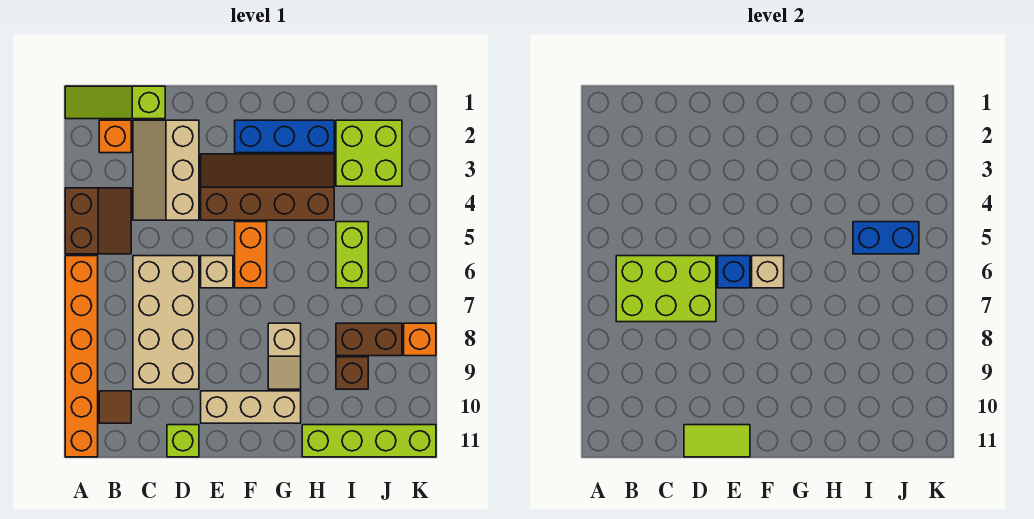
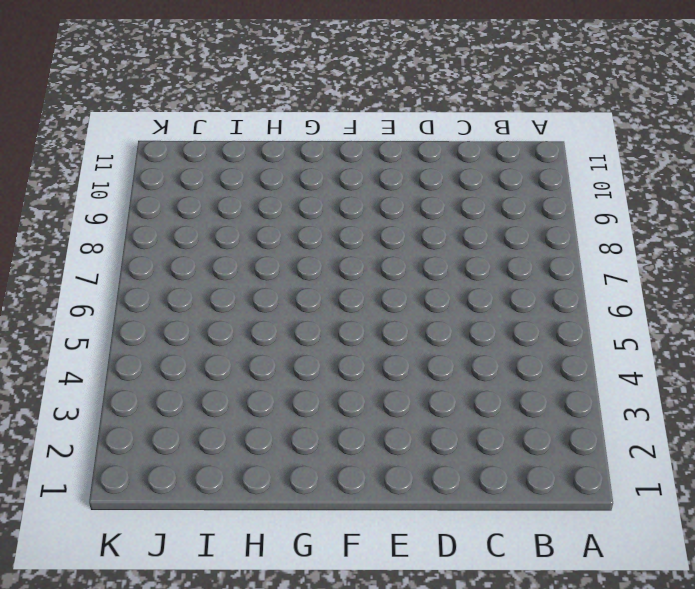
none -> lime 1x3 slope [65,86,165,119]
none -> brown 2x2 slope [65,188,131,254]
none -> orange 1x6 brick [65,256,98,457]

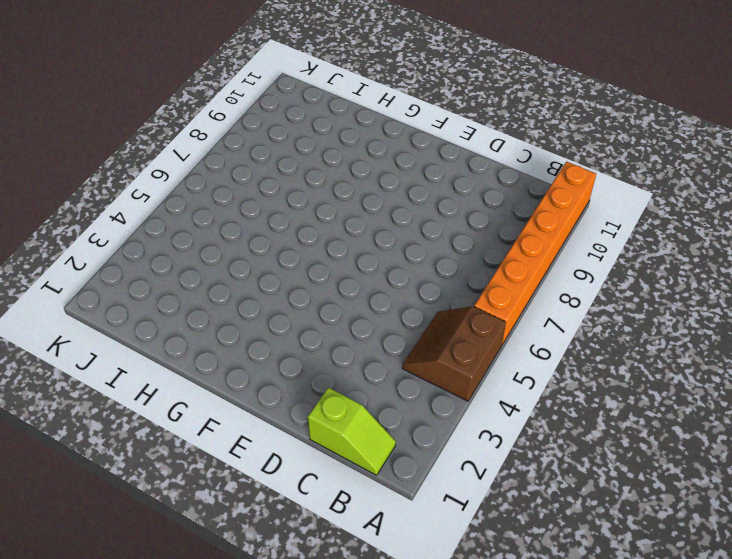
lime 1x2 slope [308,388,396,475] -> lime 1x3 slope [65,86,165,119]
none -> orange 1x1 brick [99,120,131,153]
none -> brown 1x1 tile [99,391,131,423]
none -> tan 2x3 slope [133,120,199,220]

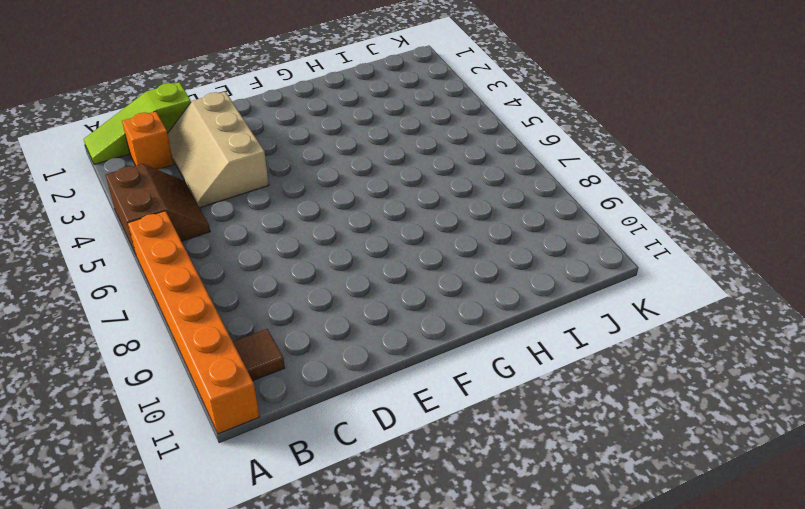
none -> tan 2x4 brick [133,256,199,389]
none -> lime 1x1 brick [167,425,199,457]
none -> brown 2x4 slope [201,154,334,220]

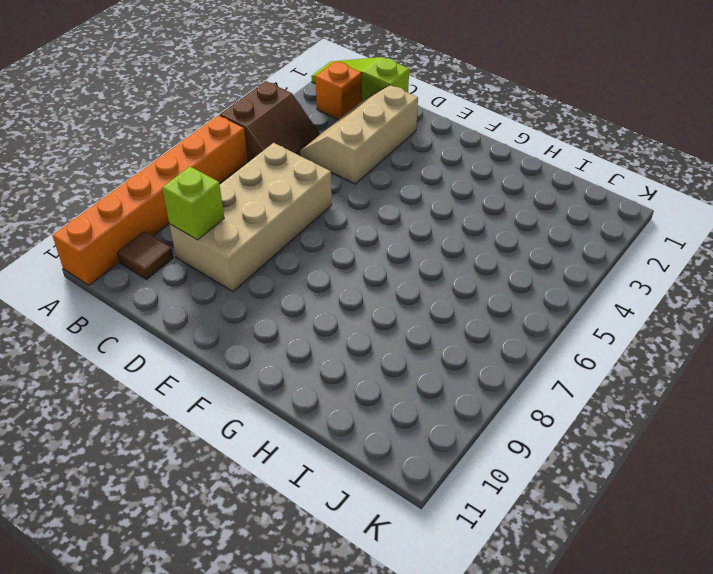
lime 1x1 brick [162,167,224,240] -> lime 1x1 brick moved to [167,425,199,457]
none -> brown 2x4 slope [201,154,334,220]
none -> tan 1x1 brick [201,256,233,288]
none -> tan 1x3 brick [201,391,301,423]

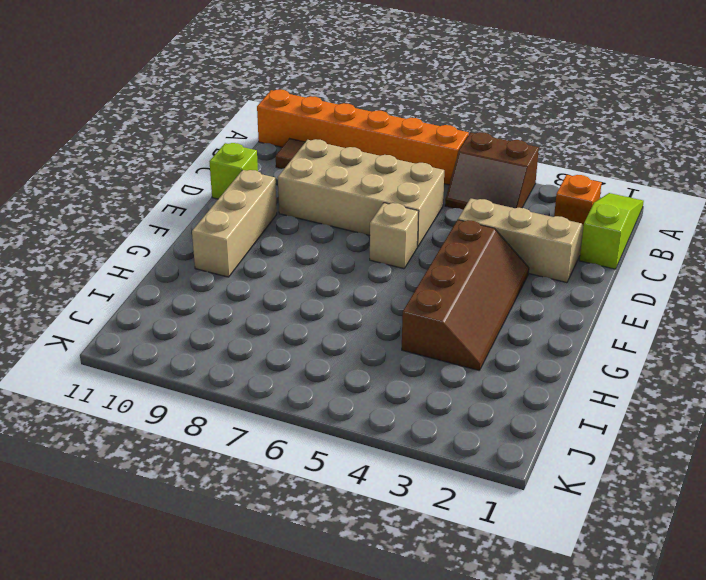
none -> blue 1x3 brick [235,120,334,153]
none -> orange 1x2 brick [235,222,267,288]
none -> tan 1x2 slope [268,323,301,389]

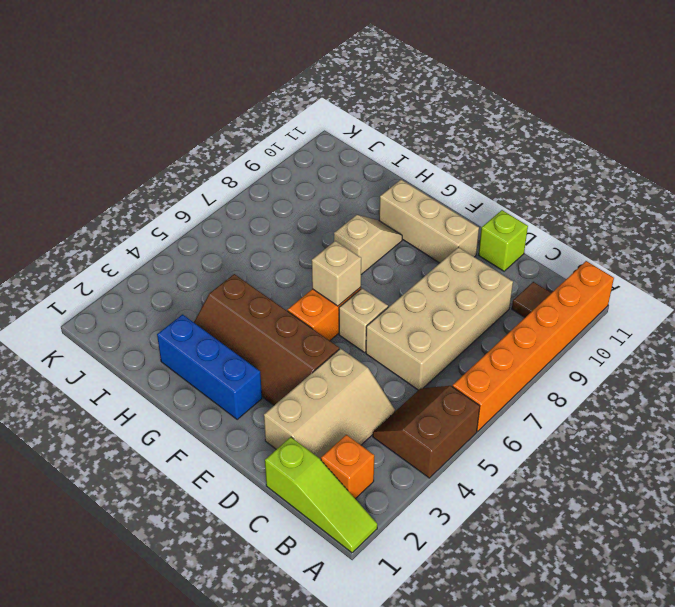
none -> lime 1x4 brick [302,425,436,457]
none -> lime 2x2 brick [336,120,402,186]
none -> lime 1x2 brick [336,222,368,288]

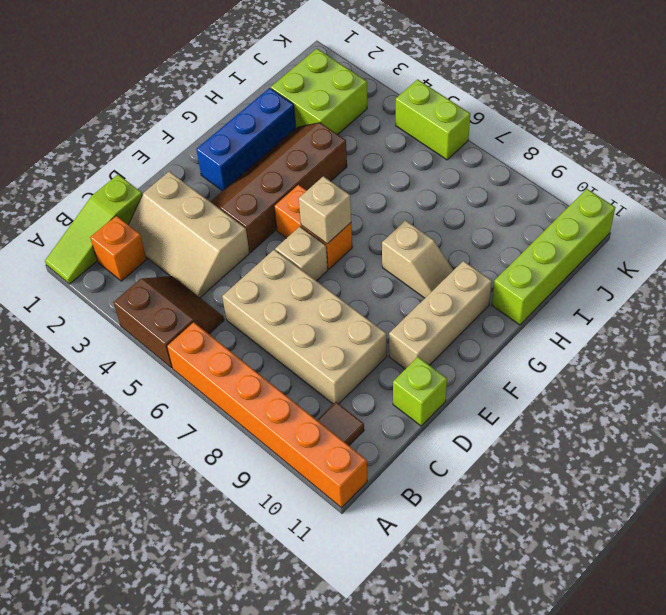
lime 1x2 brick [396,79,470,160] -> lime 1x2 brick moved to [336,222,368,288]
none -> brown 1x2 brick [336,323,402,356]
none -> brown 1x1 brick [336,357,368,389]
none -> orange 1x1 brick [404,323,436,356]

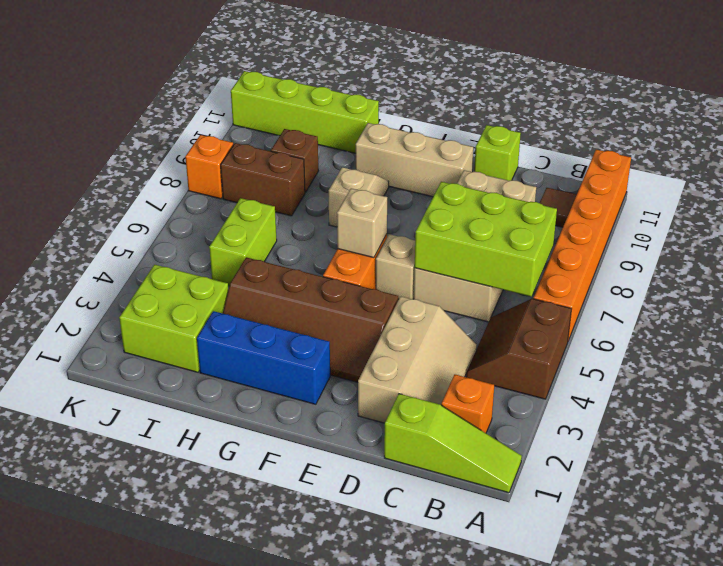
none -> lime 1x2 tile [684,425,750,457]
none -> blue 1x1 brick [718,256,750,288]
none -> blue 1x2 brick [853,222,919,254]

